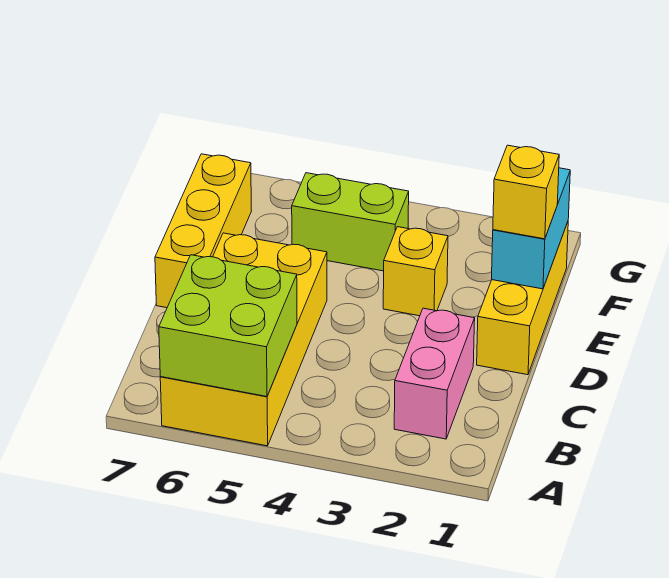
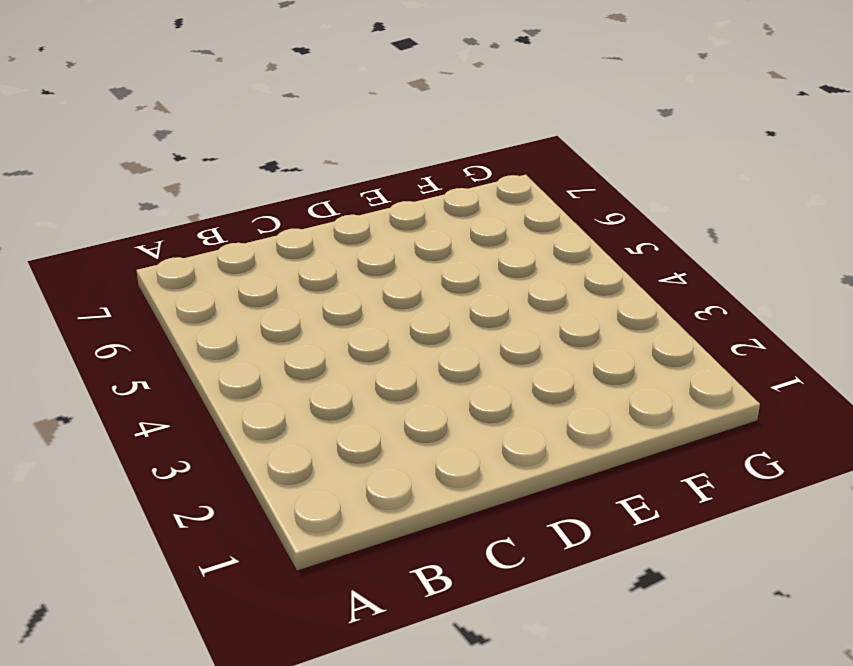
none -> yellow 2x4 brick [160,233,327,446]
none -> pink 1x2 brick [394,308,475,439]

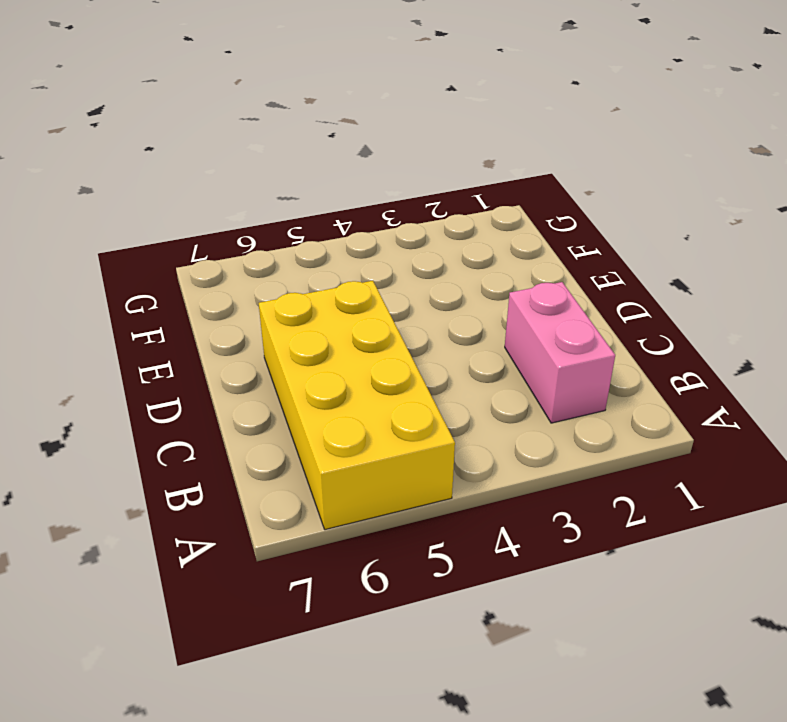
none -> yellow 1x3 brick [477,222,568,375]
none -> yellow 1x3 brick [155,154,251,308]

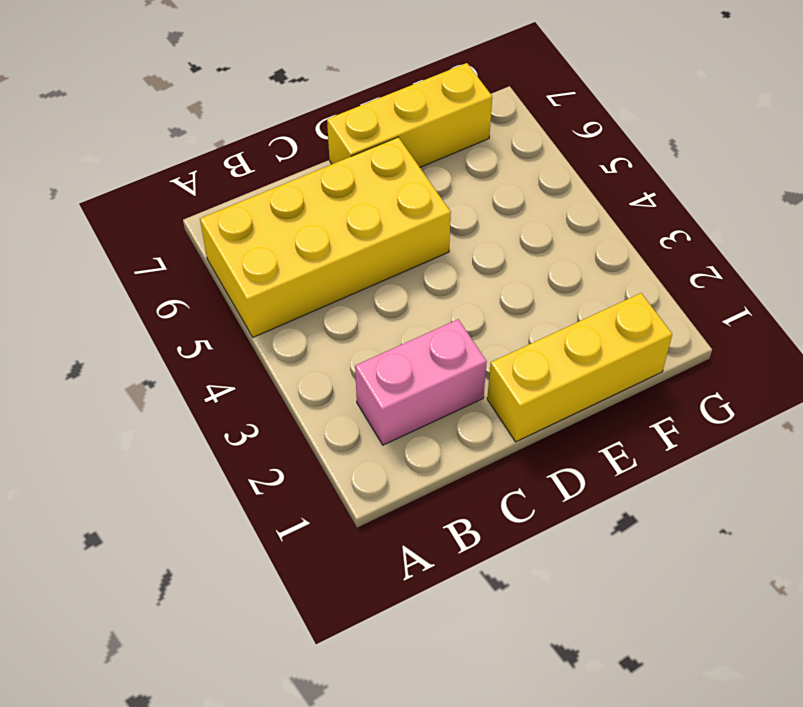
none -> yellow 1x1 brick [383,227,448,316]
none -> lime 1x2 brick [292,173,409,271]

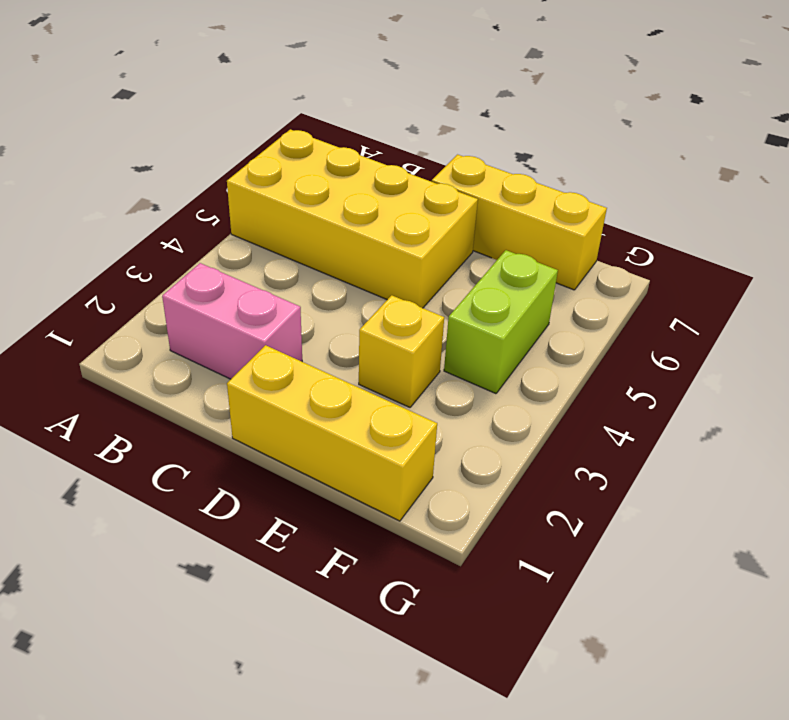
none -> lime 2x2 brick [159,255,297,397]
none -> cyan 1x2 brick [492,168,570,289]

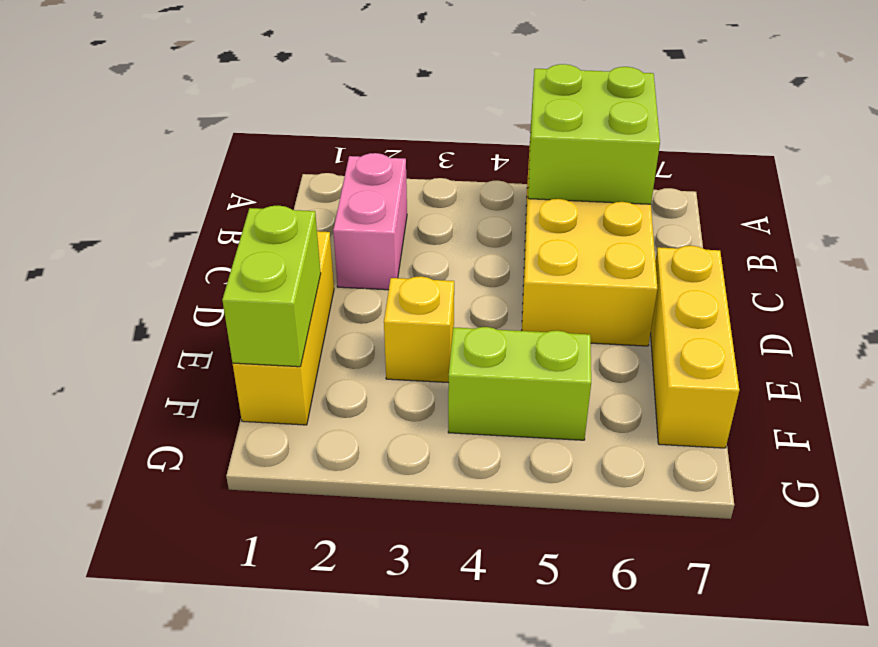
lime 1x2 brick [222,206,321,367] -> cyan 1x2 brick [492,168,570,289]
none -> yellow 1x1 brick [493,145,559,239]

